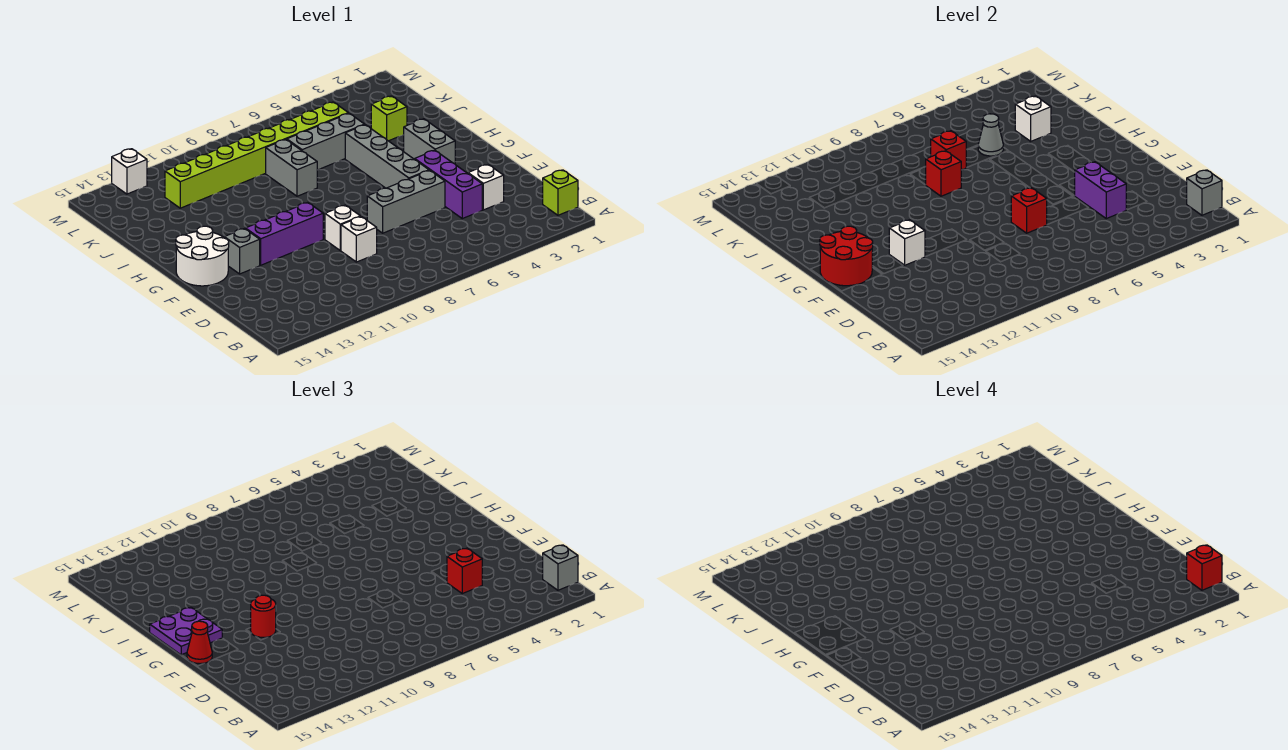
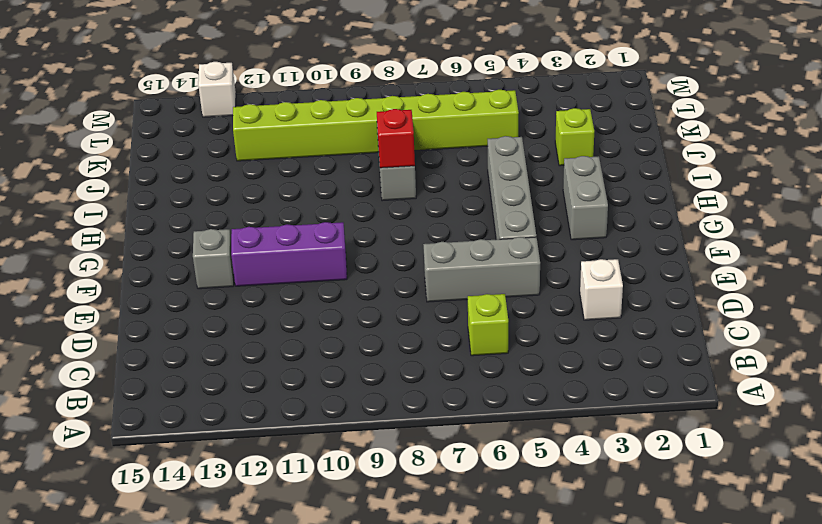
lime 1x1 brick [468,294,508,356] -> lime 1x1 brick moved to [543,170,578,215]
none -> purple 1x3 brick [415,150,482,219]
none -> white 1x1 brick [341,217,377,262]
none -> white 1x1 brick [325,205,360,251]
none -> white 2x2 round brick [176,226,229,286]

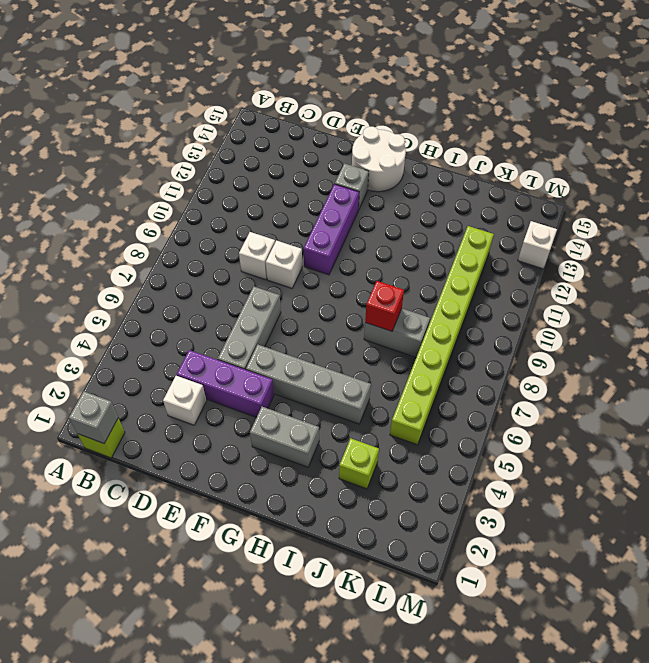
none -> grey 1x3 brick [287,113,365,170]
none -> purple 1x2 brick [1075,162,1126,219]
none -> red 1x1 brick [1011,188,1047,233]
none -> white 1x1 brick [889,220,925,265]

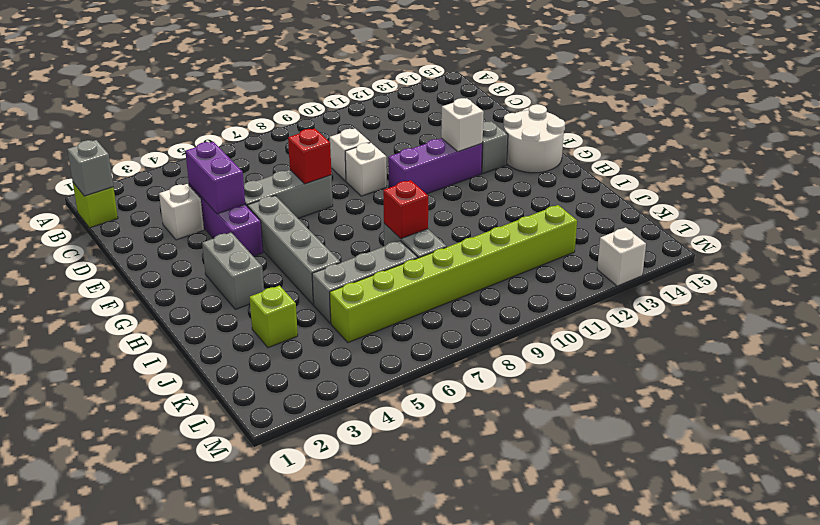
none -> red 2x2 round brick [820,226,873,286]
none -> white 1x1 brick [1015,96,1051,141]
none -> grey 1x1 cone [978,114,1003,156]
none -> red 1x1 brick [931,131,967,170]

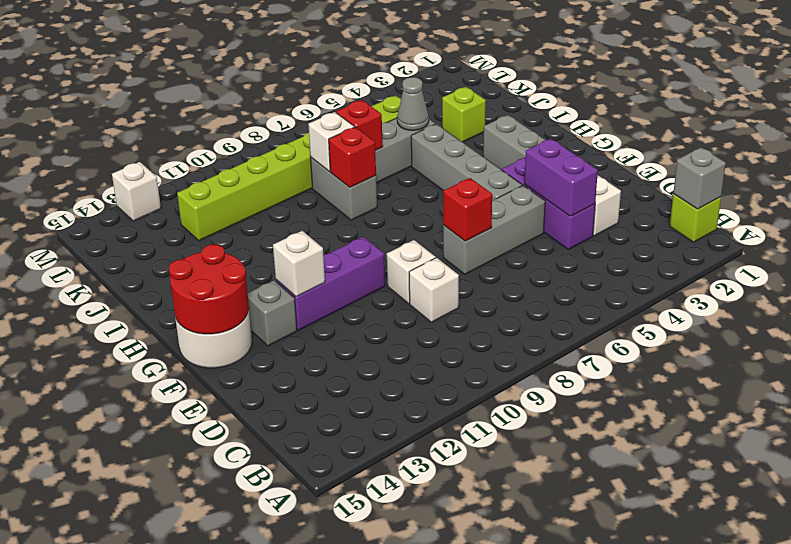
white 1x1 brick [308,112,354,171] -> white 1x1 brick moved to [1015,96,1051,141]
none -> grey 1x1 brick [543,545,578,590]
none -> red 1x1 brick [447,548,482,594]
none -> red 1x1 round brick [251,595,276,637]
none -> red 1x1 cone [187,621,212,664]

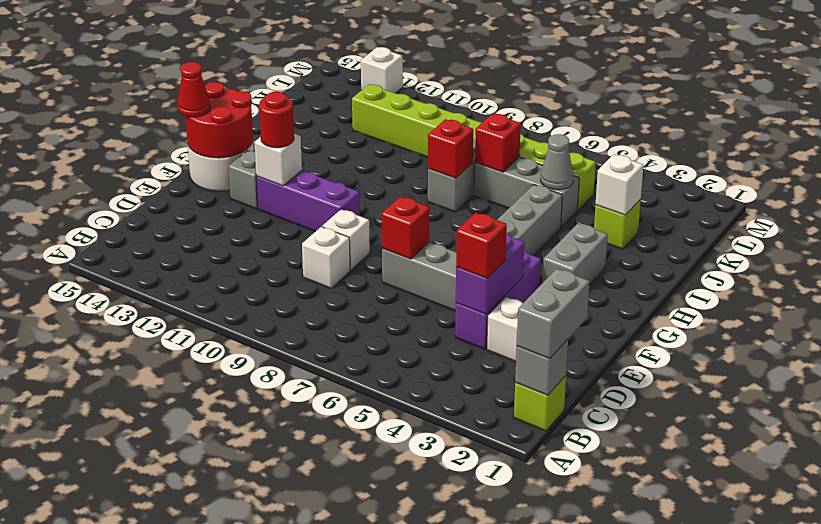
grey 1x2 brick [517,269,590,359] -> grey 1x1 brick [543,545,578,590]
none -> purple 2x2 plate [150,607,222,655]
none -> red 1x1 brick [1187,545,1222,590]

